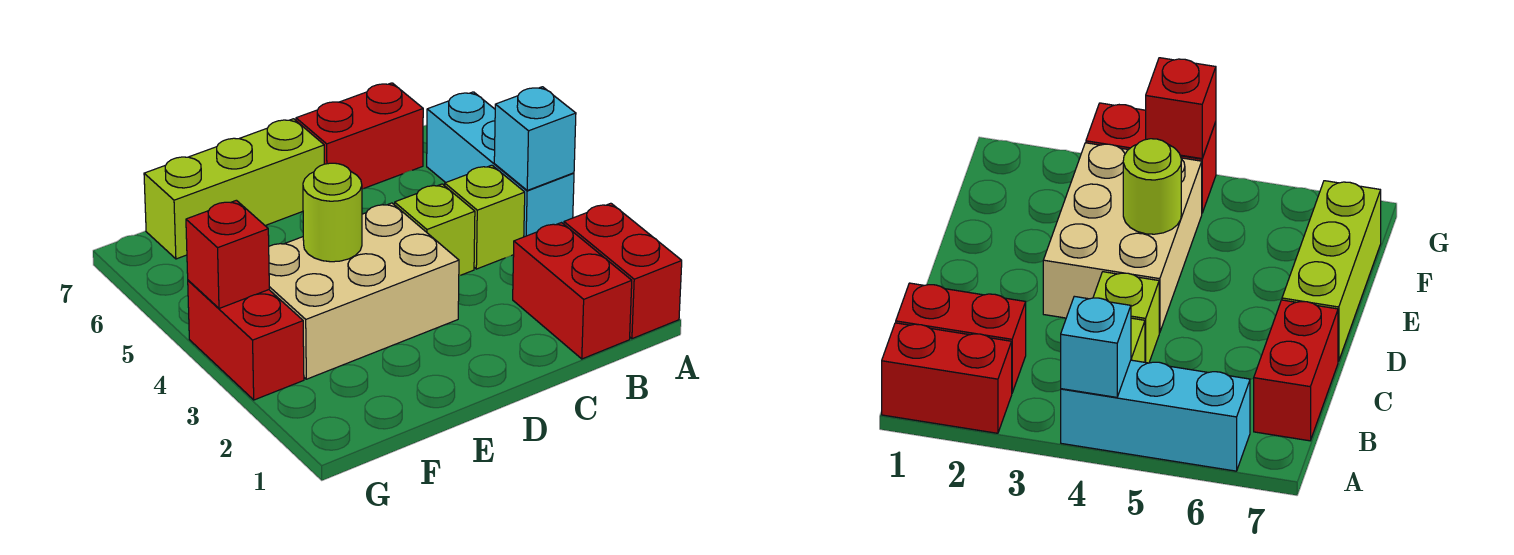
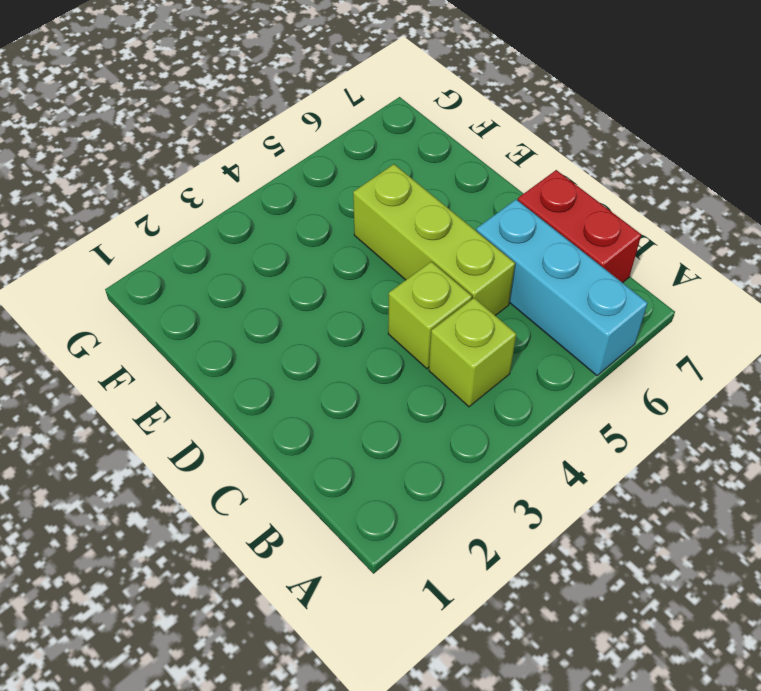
cyan 1x3 brick [476,200,648,376] -> cyan 1x3 brick turned to [427,92,574,237]
lime 1x3 brick [353,164,515,316] -> lime 1x3 brick moved to [144,119,324,259]
none -> red 1x2 brick [564,203,682,339]
none -> red 1x2 brick [513,223,632,359]
none -> tan 2x3 brick [269,203,459,379]

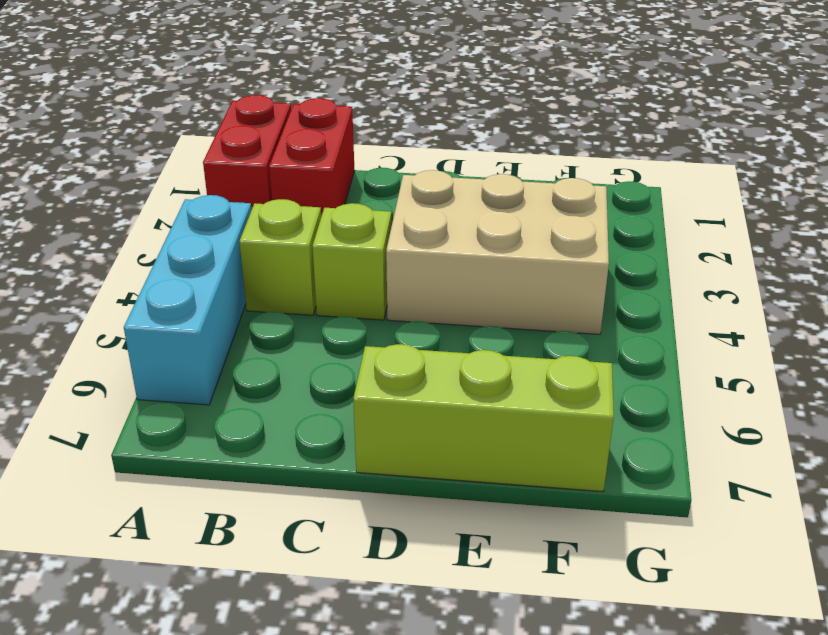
none -> red 1x2 brick [296,83,423,189]
none -> red 1x2 brick [188,280,304,400]
none -> cyan 1x1 brick [494,87,576,190]

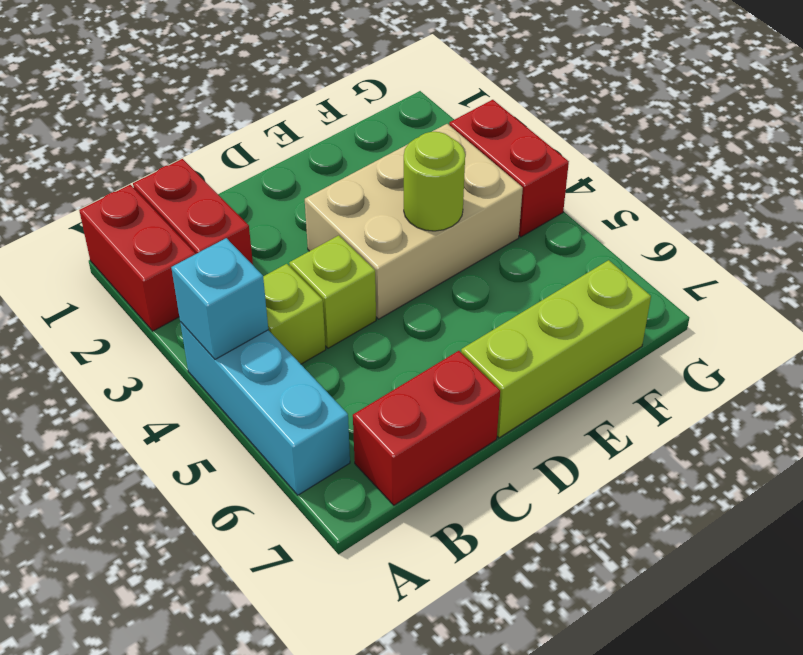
none -> red 1x1 brick [186,200,269,308]

